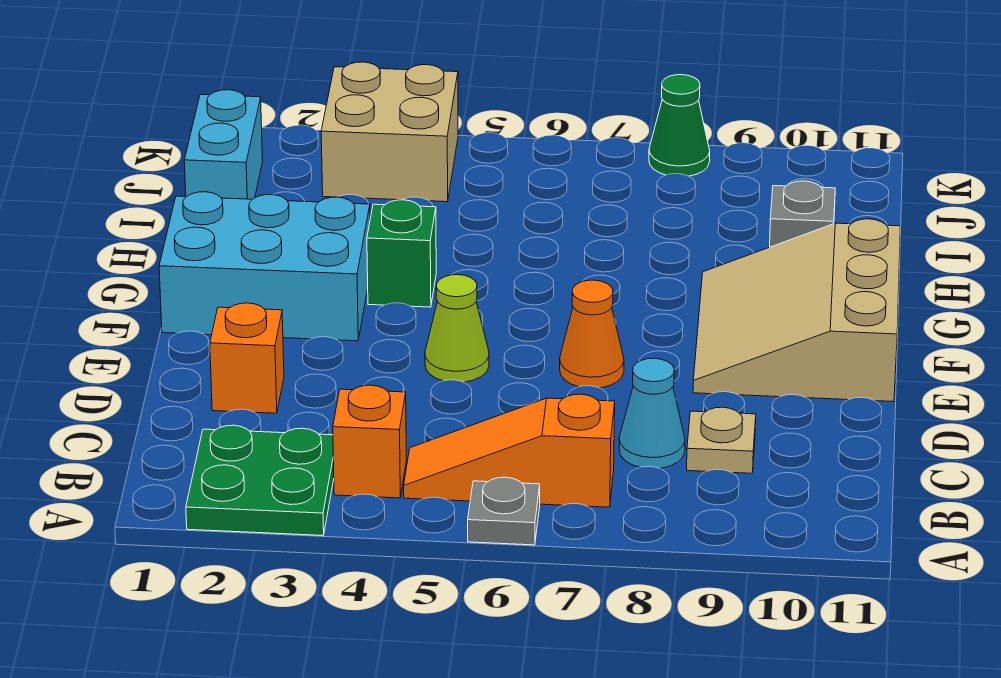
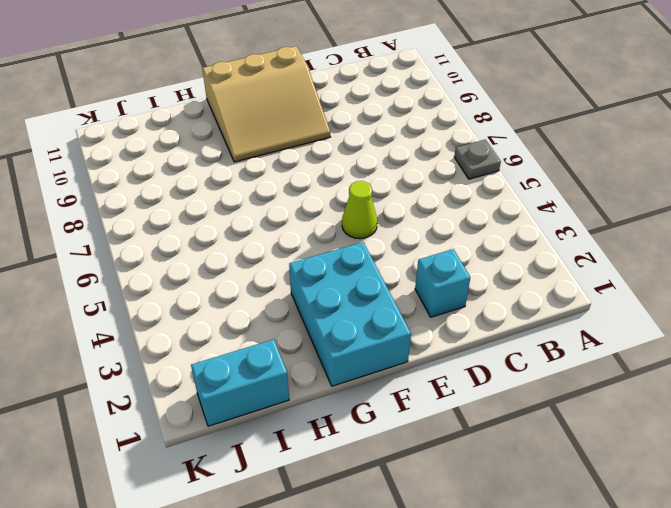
cyan 1x1 brick [415,249,470,317] -> orange 1x1 brick [210,303,284,413]
none -> green 2x2 plate [186,425,334,536]
none -> orange 1x1 brick [333,385,406,498]
none -> orange 1x3 slope [404,394,615,507]

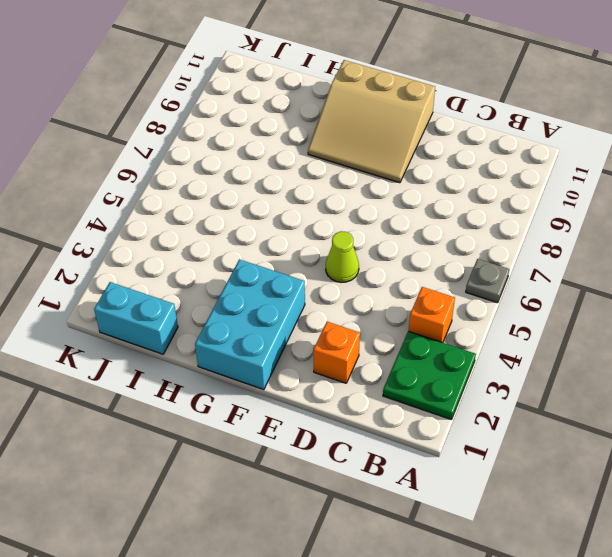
none -> orange 1x3 slope [404,394,615,507]
none -> cyan 1x1 cone [619,358,685,469]
none -> tan 1x1 plate [687,407,756,473]

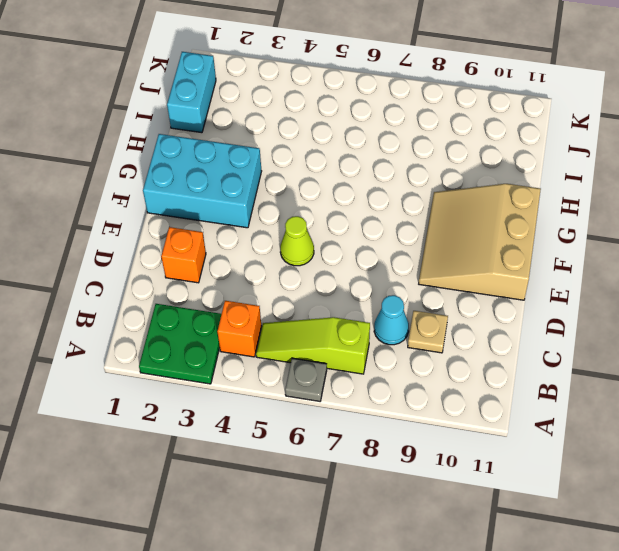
lime 1x3 slope [256,317,370,374] -> orange 1x3 slope [404,394,615,507]
none -> orange 1x1 cone [560,280,624,388]
none -> green 1x1 brick [367,200,436,307]
none -> grey 1x1 brick [770,181,835,247]

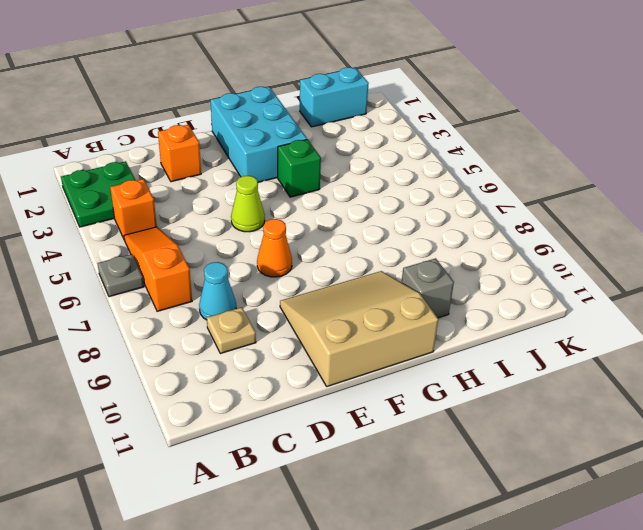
none -> tan 2x2 brick [321,62,458,202]
none -> green 1x1 cone [649,75,710,176]

